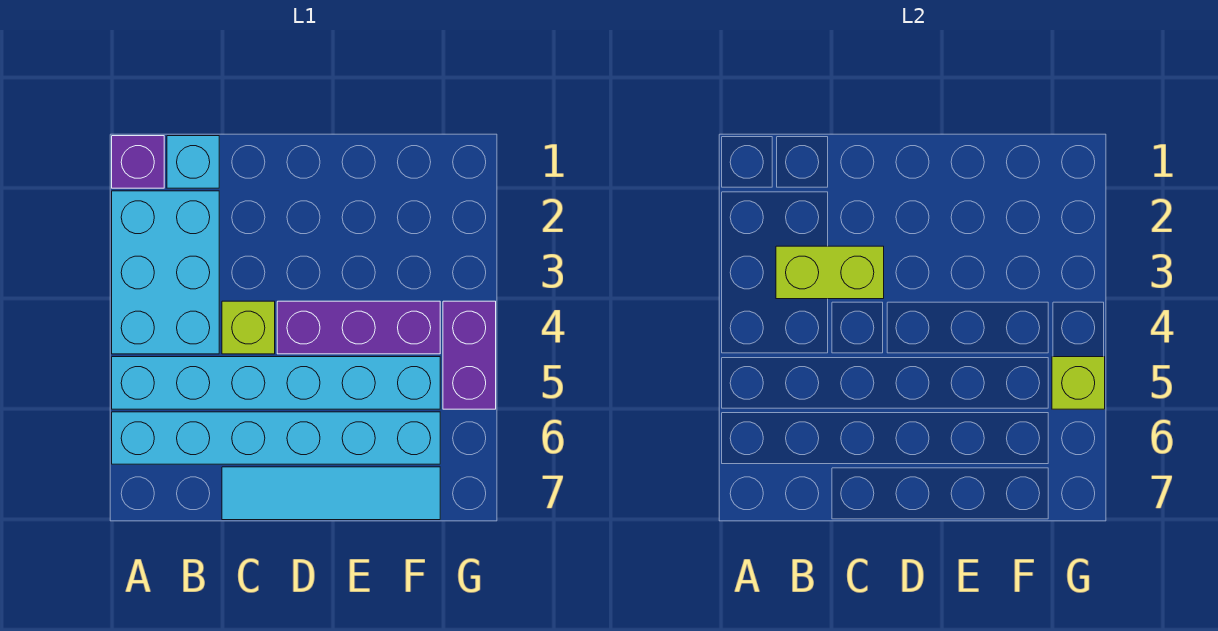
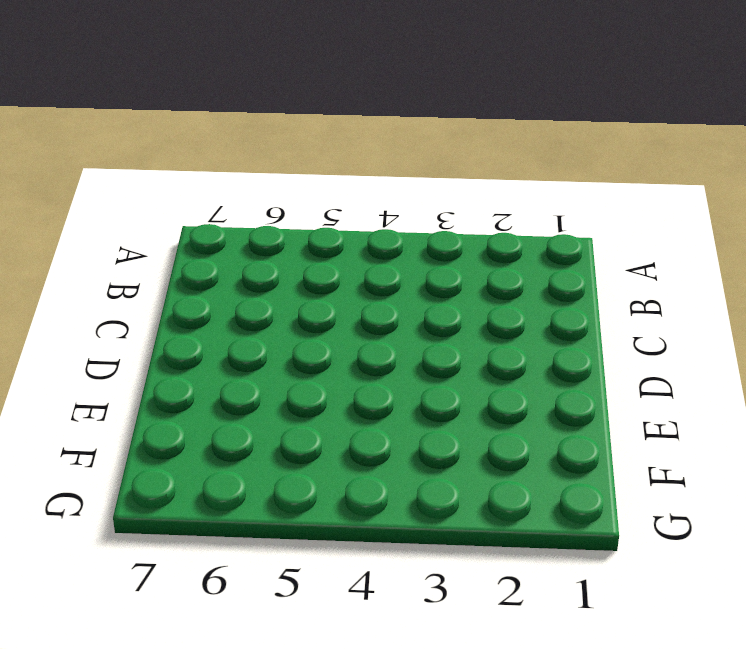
none -> purple 1x1 brick [112,136,164,188]
none -> cyan 2x3 brick [112,191,219,354]

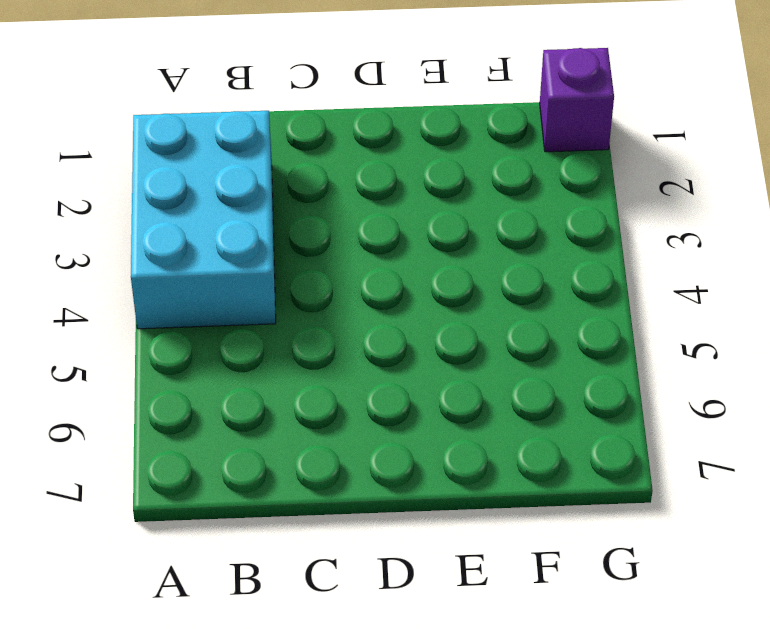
purple 1x1 brick [540,48,614,152] -> purple 1x1 brick moved to [112,136,164,188]
none -> cyan 1x6 brick [112,357,440,409]
none -> cyan 1x6 brick [112,412,440,464]

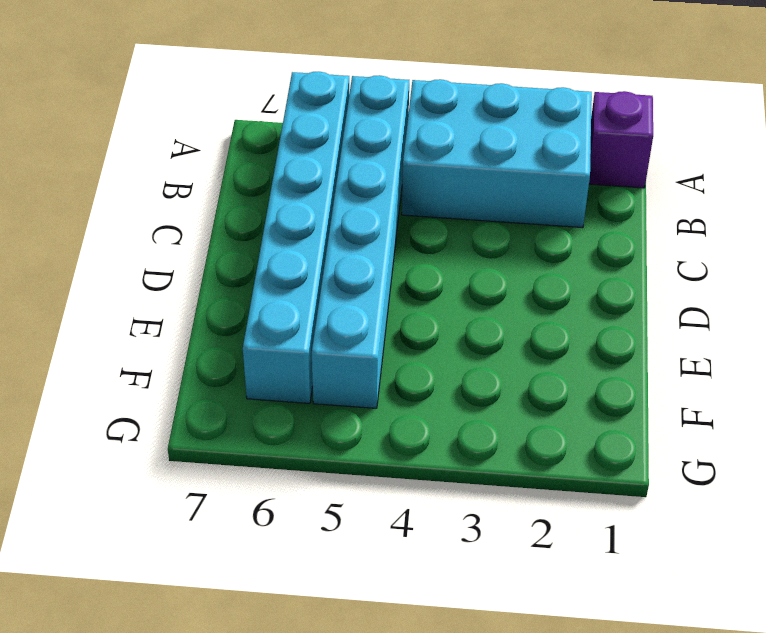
none -> cyan 1x1 brick [167,136,219,188]
none -> lime 1x1 brick [222,301,275,354]

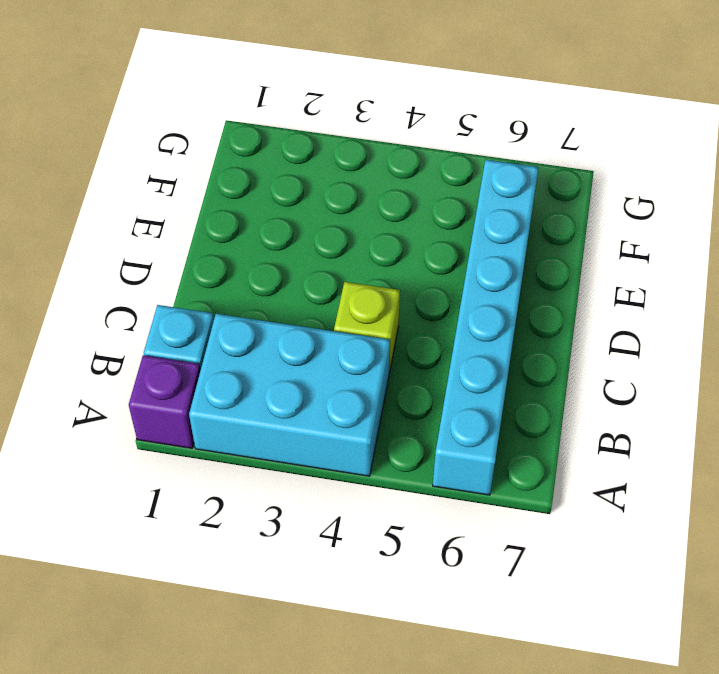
none -> cyan 1x6 brick [112,357,440,409]
none -> cyan 1x4 tile [222,467,440,520]

